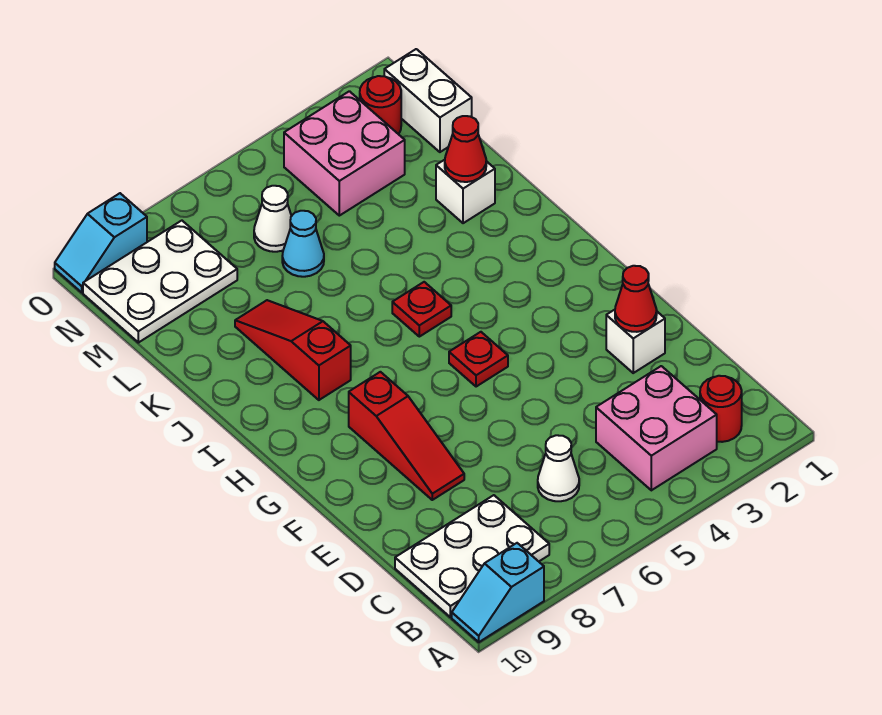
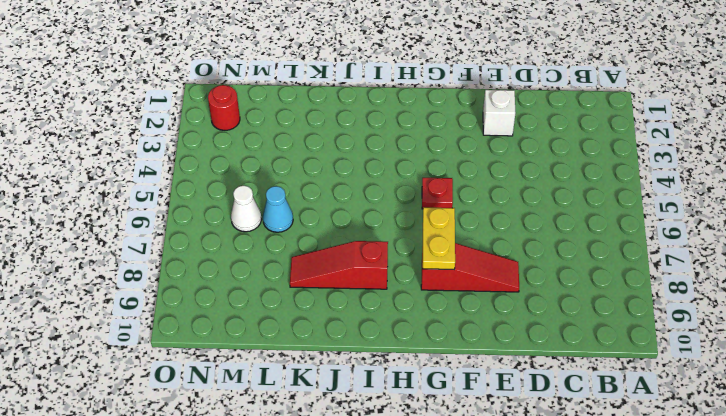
yellow 1x2 plate [423,207,455,270] -> none
none -> cyan 1x2 slope [452,543,544,642]
none -> red 1x1 round brick [700,376,742,442]
none -> pink 2x2 brick [596,366,717,490]

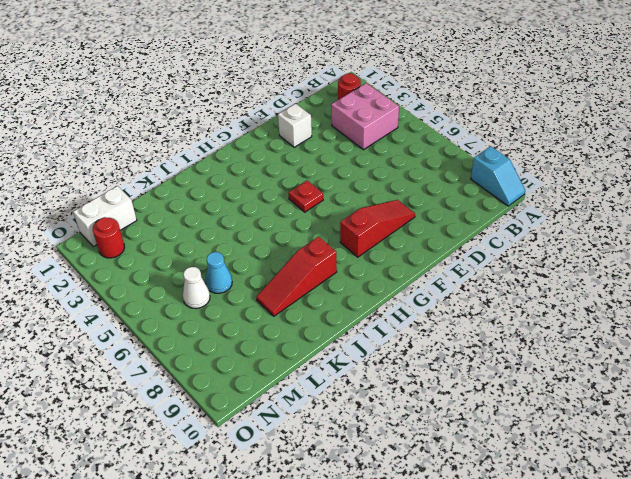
none -> white 2x3 plate [395,495,549,617]
none -> white 1x1 cone [538,435,579,501]
none -> red 1x1 plate [392,282,451,337]

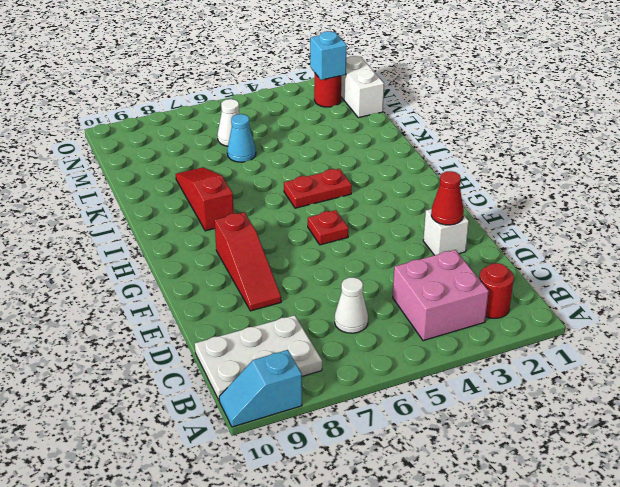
red 1x2 plate [284,169,352,208] -> red 1x1 plate [392,282,451,337]
cyan 1x1 brick [310,31,347,80] -> none
none -> white 1x1 brick [436,160,495,223]
none -> pink 2x2 brick [284,91,405,216]
none -> white 2x3 plate [83,221,237,343]

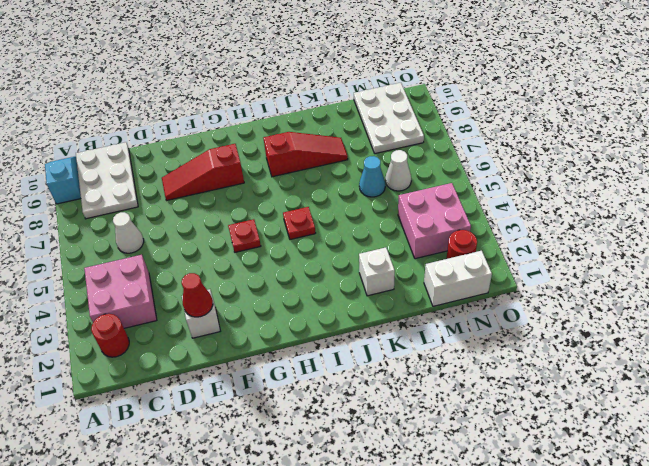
none -> cyan 1x2 slope [55,193,147,292]
none -> red 1x1 cone [445,116,486,182]

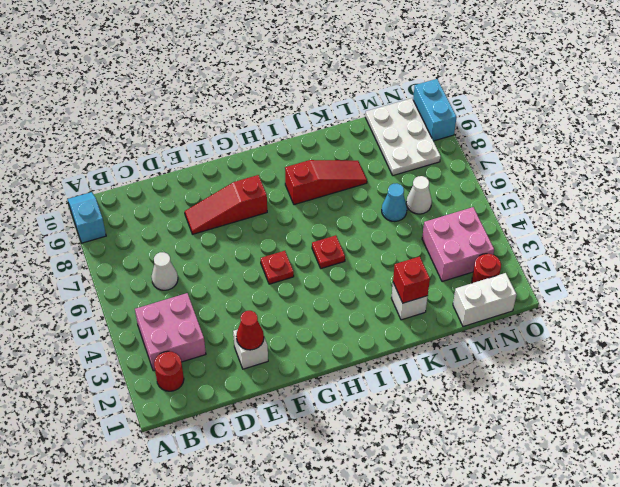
red 1x1 brick [393,257,430,303] -> red 1x1 cone [445,116,486,182]
cyan 1x2 brick [413,79,456,141] -> cyan 1x2 slope [55,193,147,292]
none -> white 2x3 plate [395,495,549,617]

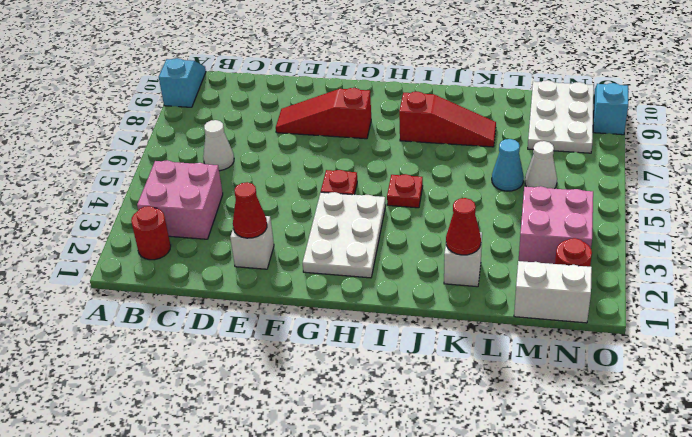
white 2x3 plate [303,192,386,278] -> white 2x3 plate moved to [395,495,549,617]

